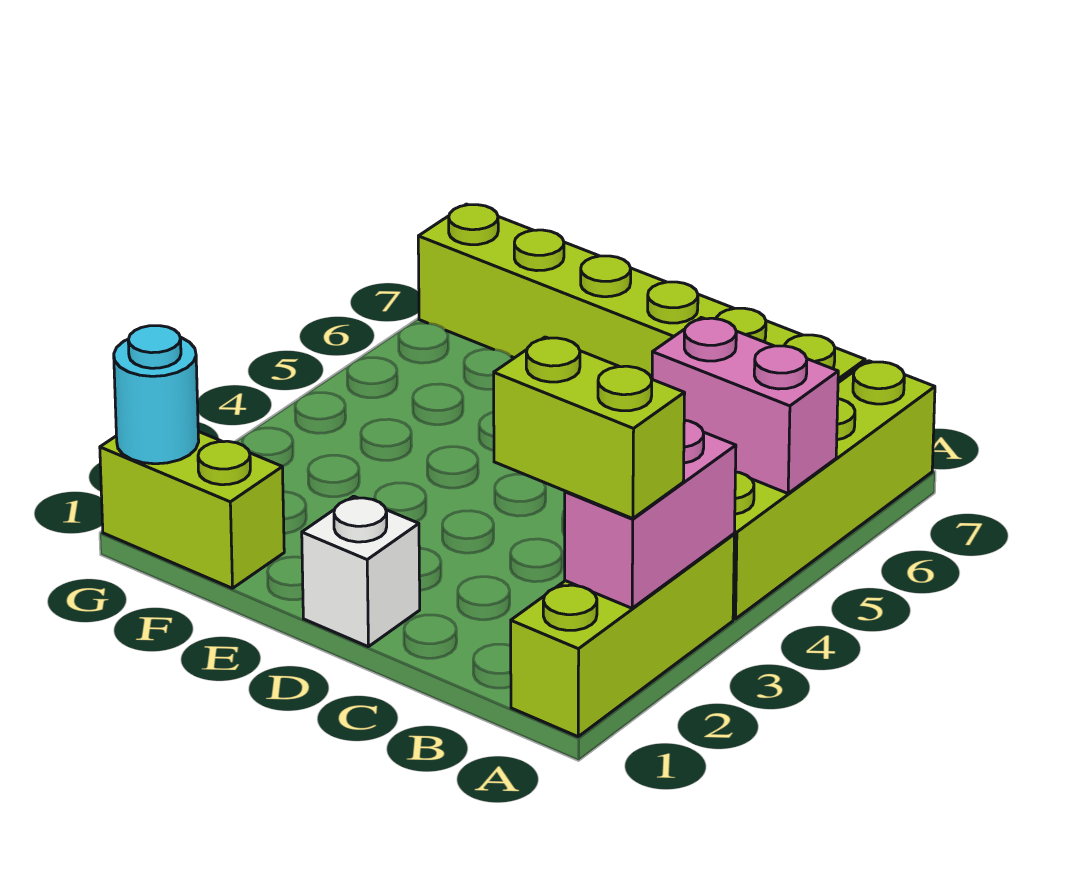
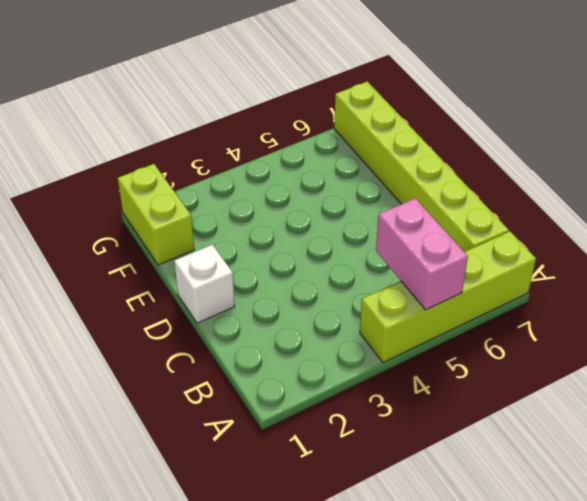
none -> lime 1x3 brick [511,534,734,737]
none -> pink 1x2 brick [565,420,736,608]

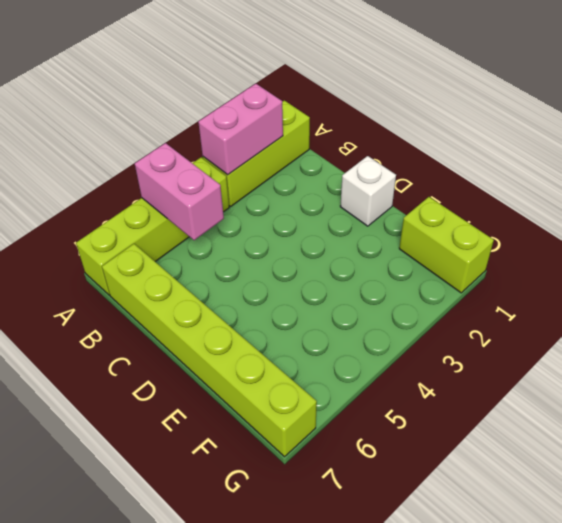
none -> cyan 1x1 round brick [114,326,199,464]
none -> lime 1x2 brick [494,337,685,519]

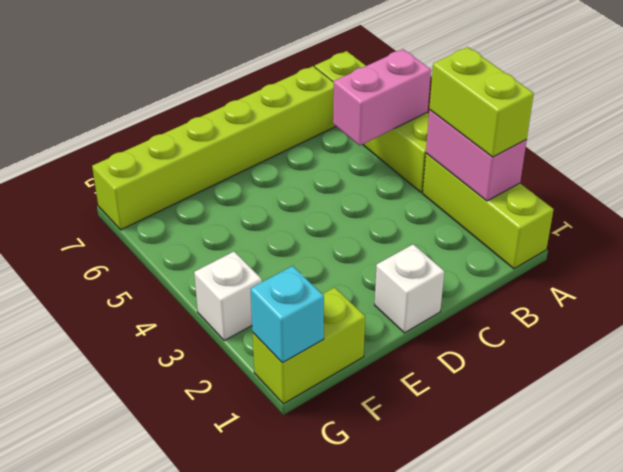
lime 1x2 brick [429,47,534,157] -> lime 1x2 brick turned to [494,337,685,519]
cyan 1x1 brick [251,266,324,363] -> cyan 1x1 round brick [114,326,199,464]
white 1x1 brick [194,252,262,341] -> none

